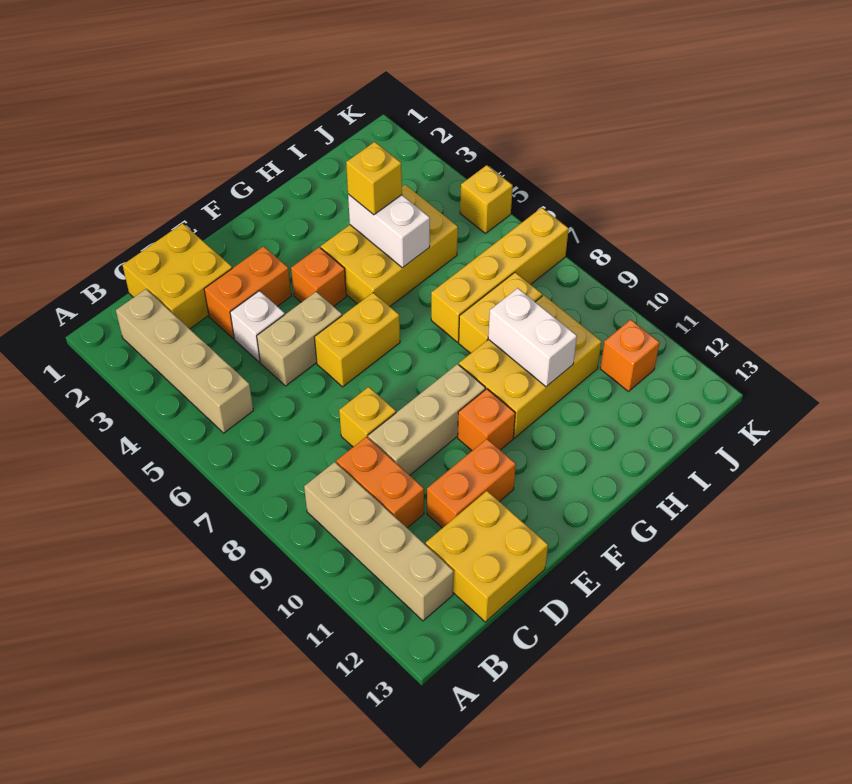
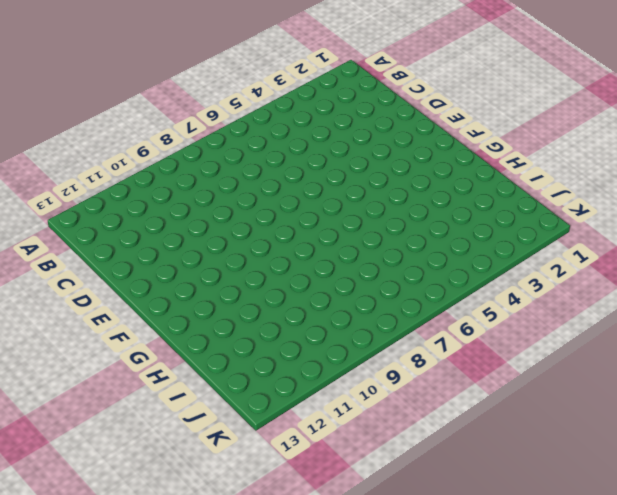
none -> tan 1x4 brick [116,289,253,433]
none -> tan 1x4 brick [304,462,454,621]
none -> yellow 2x2 brick [123,223,232,329]

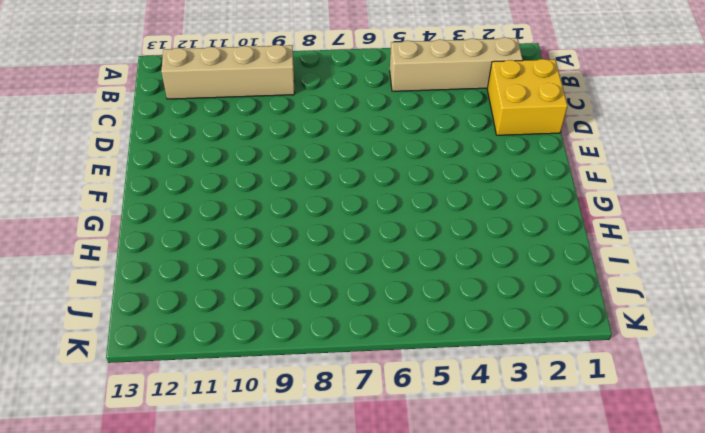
none -> orange 1x2 brick [336,437,424,528]
none -> yellow 2x2 brick [426,491,548,622]
none -> orange 1x2 brick [204,246,291,339]

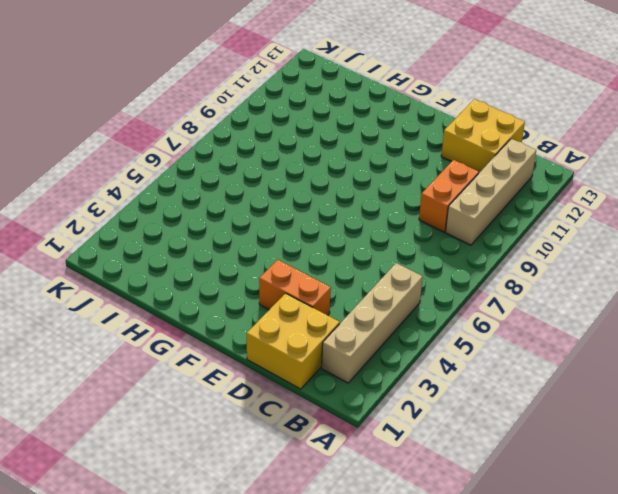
none -> white 1x1 brick [230,291,285,362]
none -> tan 1x2 brick [257,292,342,386]
none -> yellow 1x1 brick [339,387,396,447]

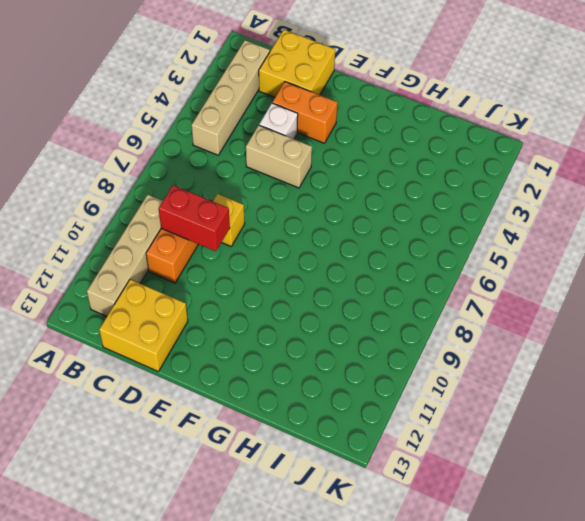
red 1x2 brick [159,185,230,251] -> none
none -> tan 1x3 brick [368,364,485,475]
none -> orange 1x2 brick [427,439,516,528]
none -> yellow 1x2 brick [314,293,400,387]

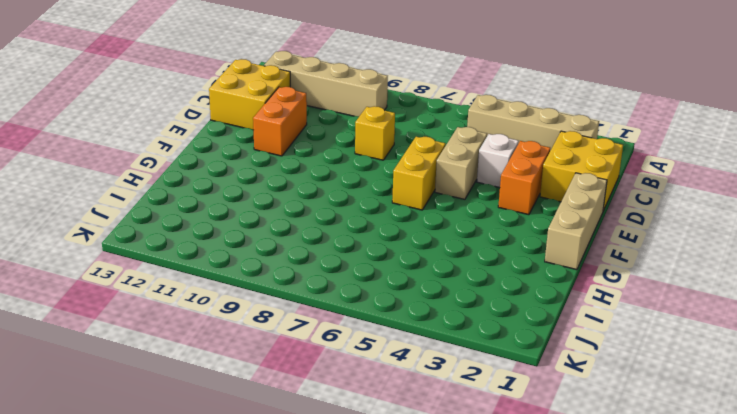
tan 1x3 brick [545,173,607,270] -> tan 1x3 brick moved to [368,364,485,475]
none -> orange 1x2 brick [336,437,424,528]
none -> orange 1x1 brick [291,247,346,306]
none -> orange 1x1 brick [458,389,515,451]

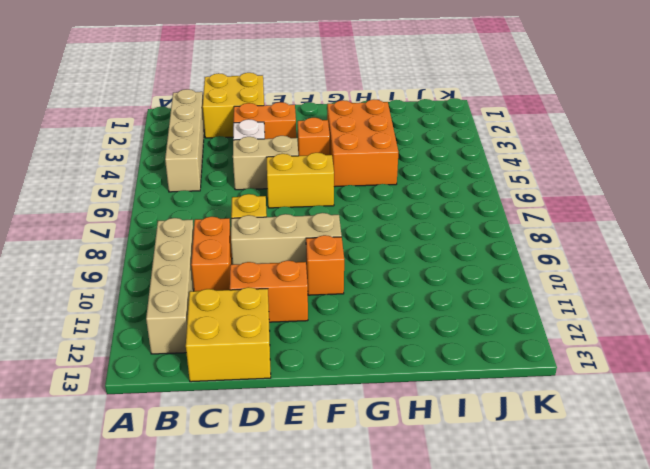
orange 2x3 brick [327,100,399,187] -> yellow 2x3 brick [321,185,458,306]
none -> yellow 2x3 brick [459,295,601,438]
none -> yellow 1x4 brick [431,208,569,342]
none -> yellow 1x2 brick [459,272,542,353]

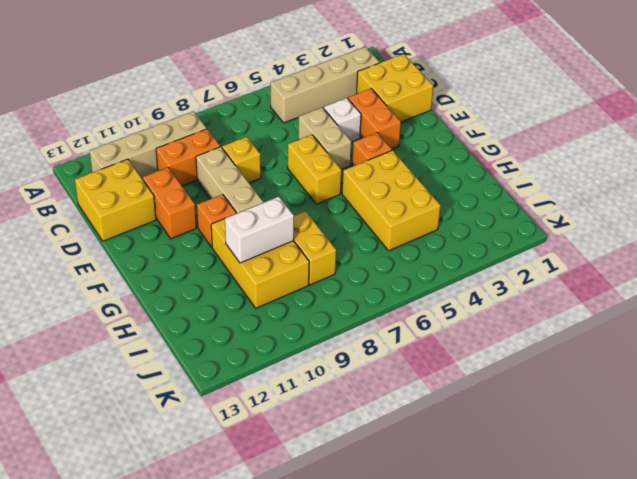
none -> yellow 1x4 brick [431,208,569,342]
none -> orange 1x1 brick [600,320,660,392]
none -> yellow 1x1 brick [460,165,513,233]

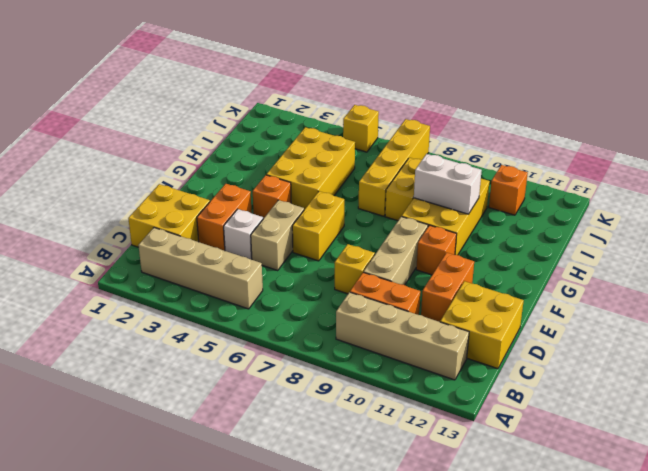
none -> white 1x2 brick [348,194,430,268]
none -> yellow 1x1 brick [346,142,402,215]

